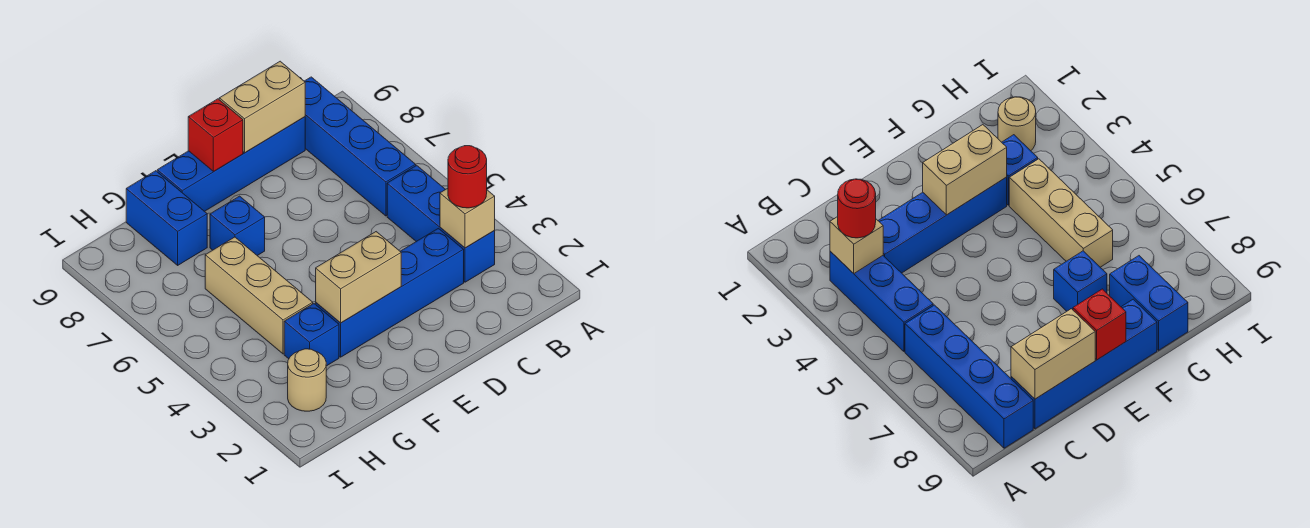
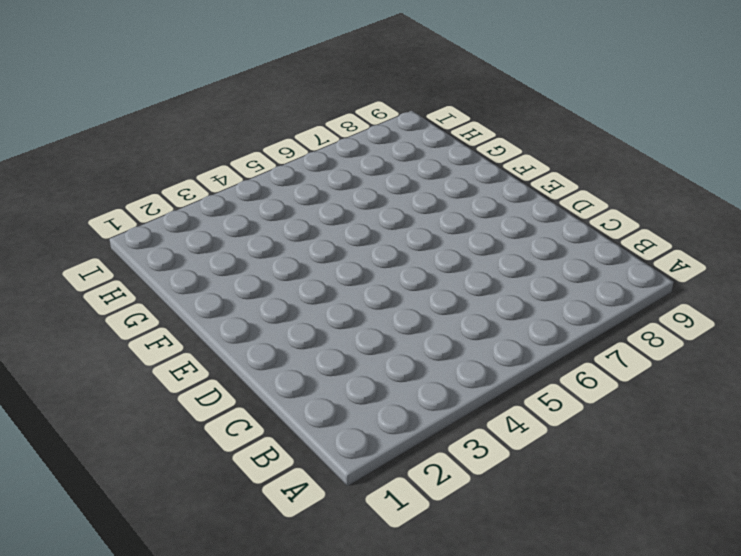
none -> blue 1x3 brick [387,165,495,282]
none -> blue 1x4 brick [304,77,416,216]
none -> blue 1x4 brick [316,228,464,357]

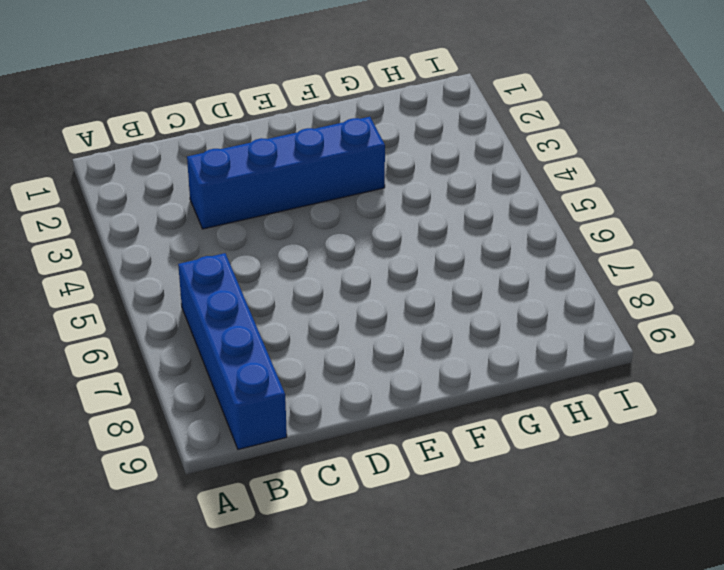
none -> blue 1x3 brick [387,165,495,282]
none -> blue 1x4 brick [157,117,305,211]
none -> blue 1x1 brick [210,196,265,256]

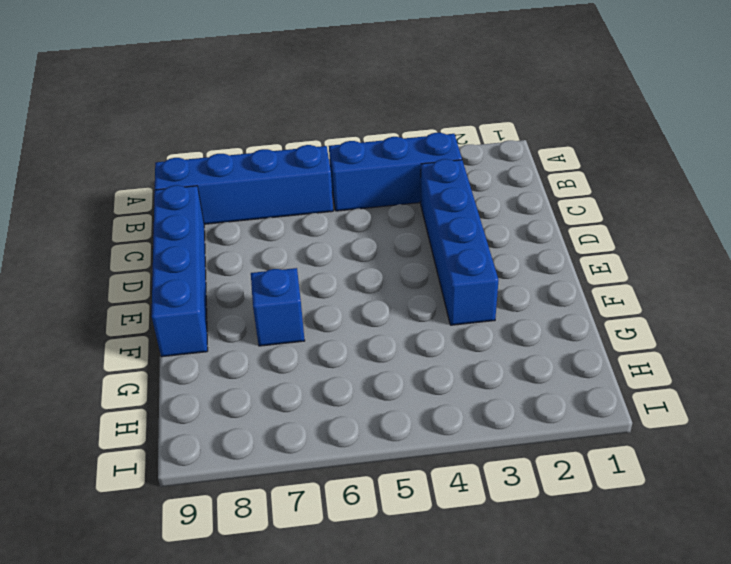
none -> blue 1x1 brick [284,304,339,366]
none -> tan 1x3 brick [205,237,313,354]
none -> blue 1x2 brick [126,171,207,265]

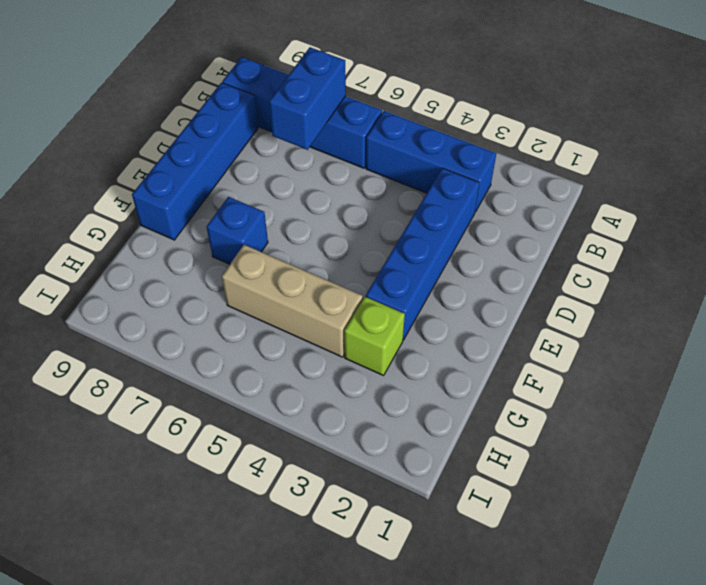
blue 1x2 brick [269,47,346,150] -> blue 1x2 brick turned to [126,171,207,265]
lime 1x1 brick [344,297,405,376] -> blue 1x1 brick [284,304,339,366]
none -> tan 1x1 round brick [288,349,326,411]
none -> tan 1x1 brick [440,188,495,248]
none -> tan 1x2 brick [219,61,305,153]

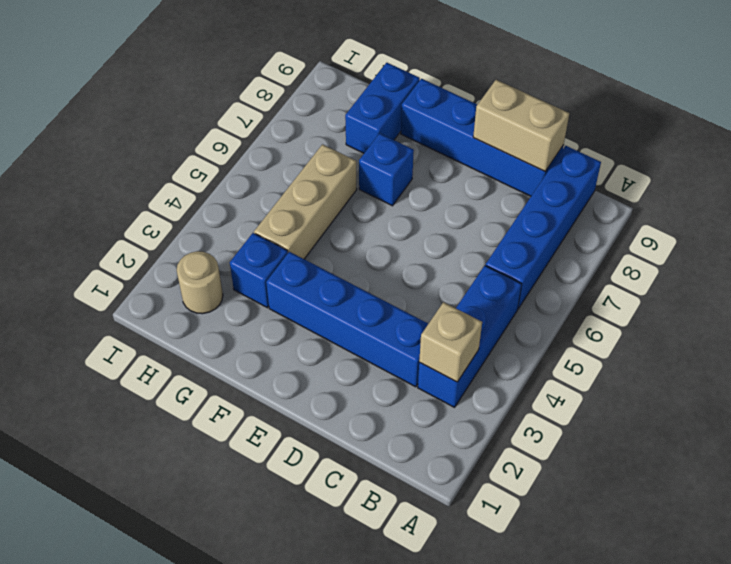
none -> tan 1x2 brick [316,232,401,323]
none -> red 1x1 brick [188,99,243,171]
none -> red 1x1 round brick [448,146,487,208]

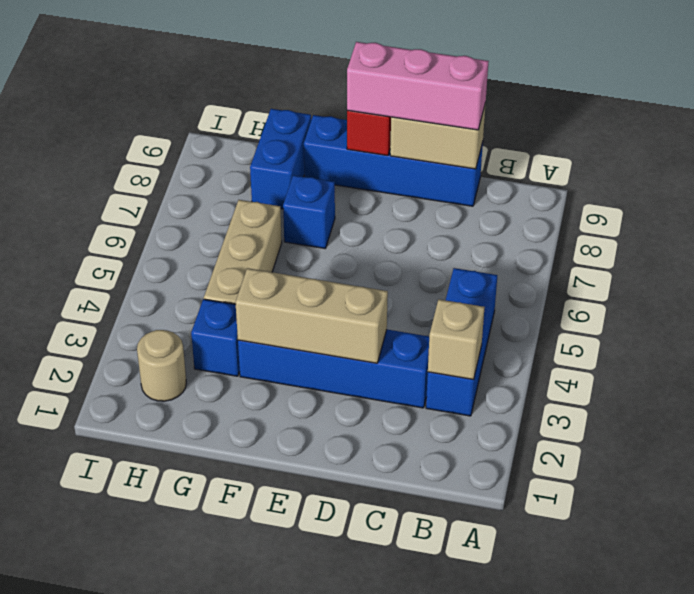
pink 1x3 brick [347,42,489,130] -> none
tan 1x3 brick [235,268,388,363] -> tan 1x2 brick [316,232,401,323]
none -> blue 1x4 brick [304,77,416,216]
none -> red 1x1 round brick [448,146,487,208]

